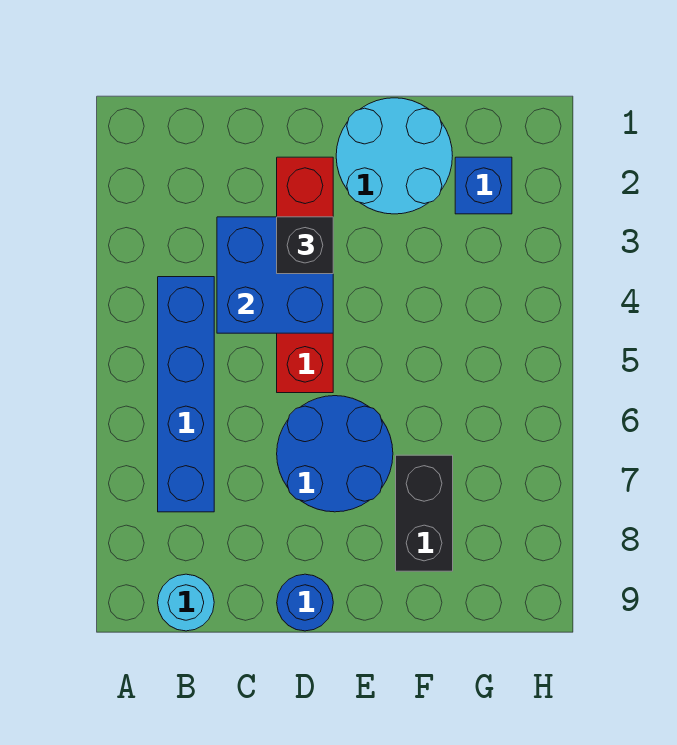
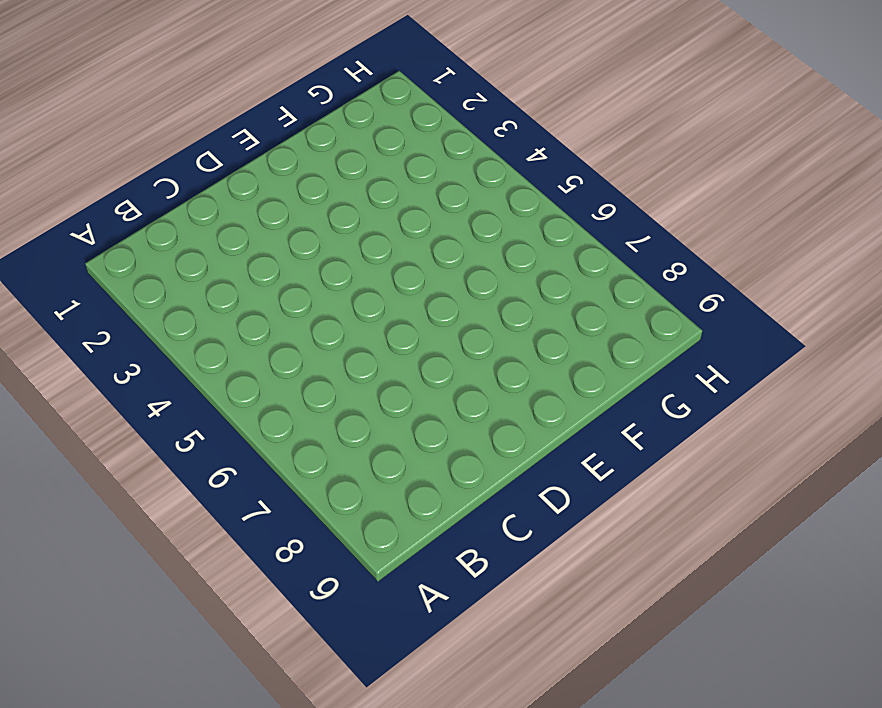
none -> blue 1x4 brick [158,277,214,512]
none -> cyan 1x1 round brick [158,574,214,631]

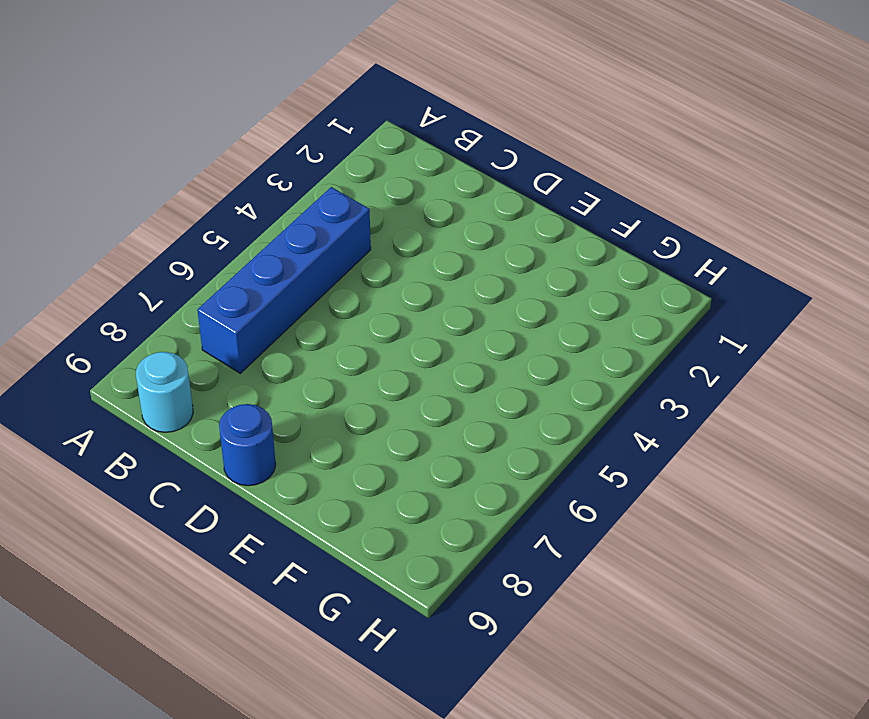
none -> red 1x4 brick [277,157,333,393]
none -> blue 2x2 round brick [277,396,393,512]

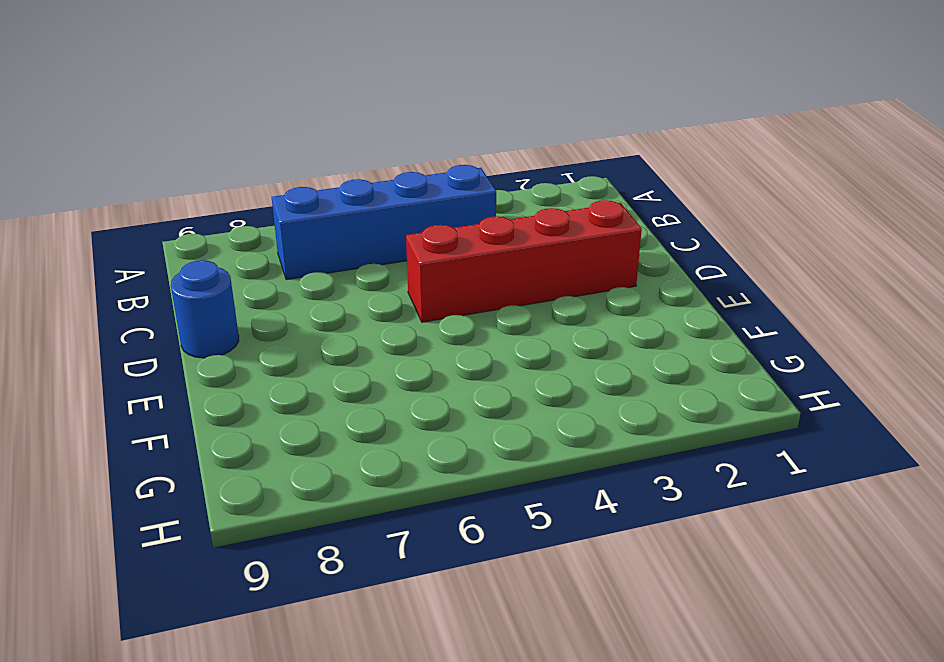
none -> cyan 1x1 round brick [158,574,214,631]
none -> blue 2x2 round brick [277,396,393,512]

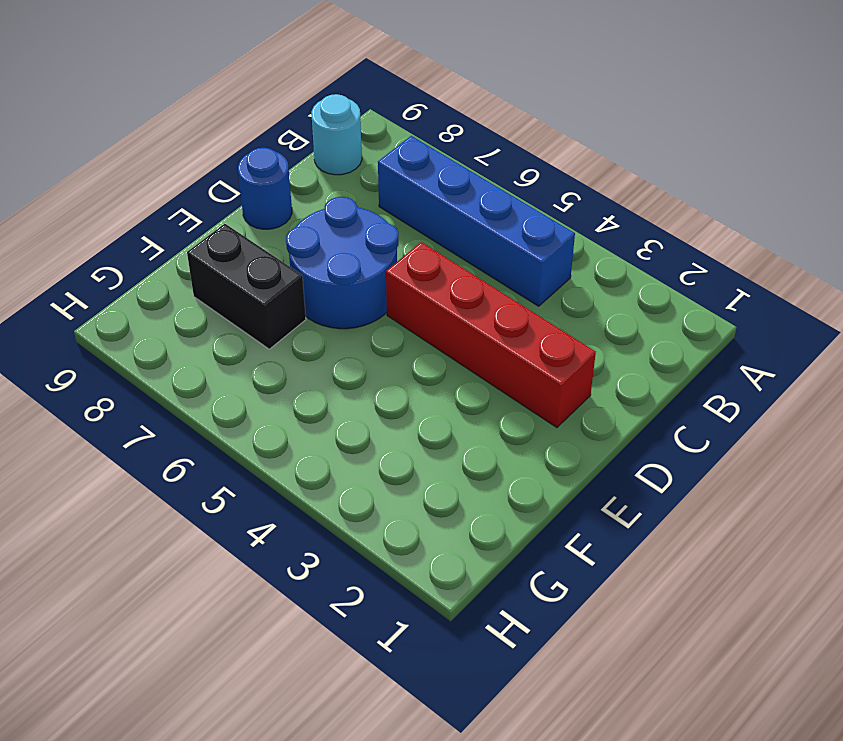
none -> cyan 2x2 round brick [336,98,452,214]
none -> blue 1x1 brick [455,157,512,214]

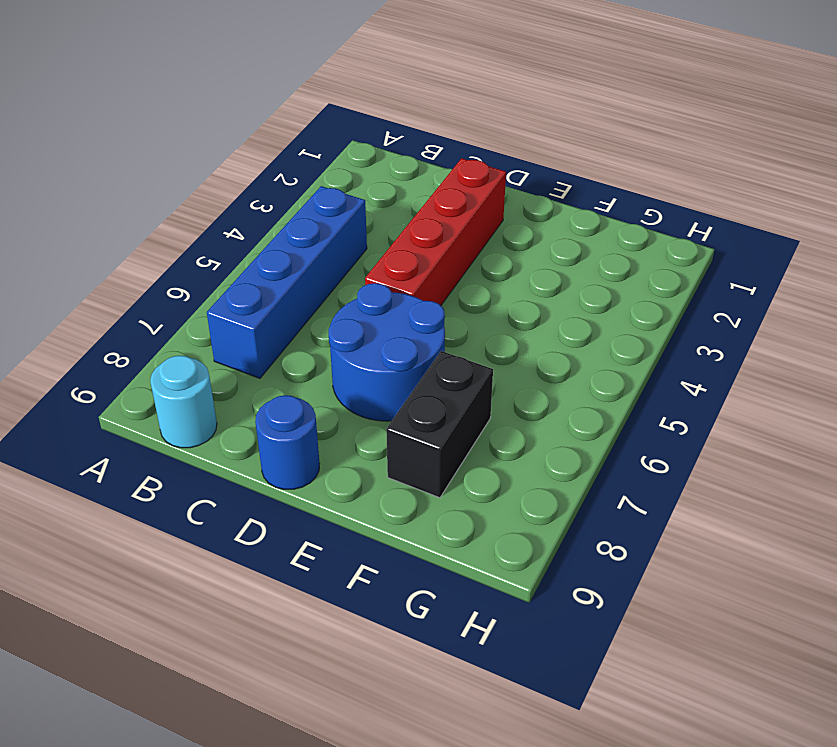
none -> cyan 2x2 round brick [336,98,452,214]
none -> blue 1x1 brick [455,157,512,214]

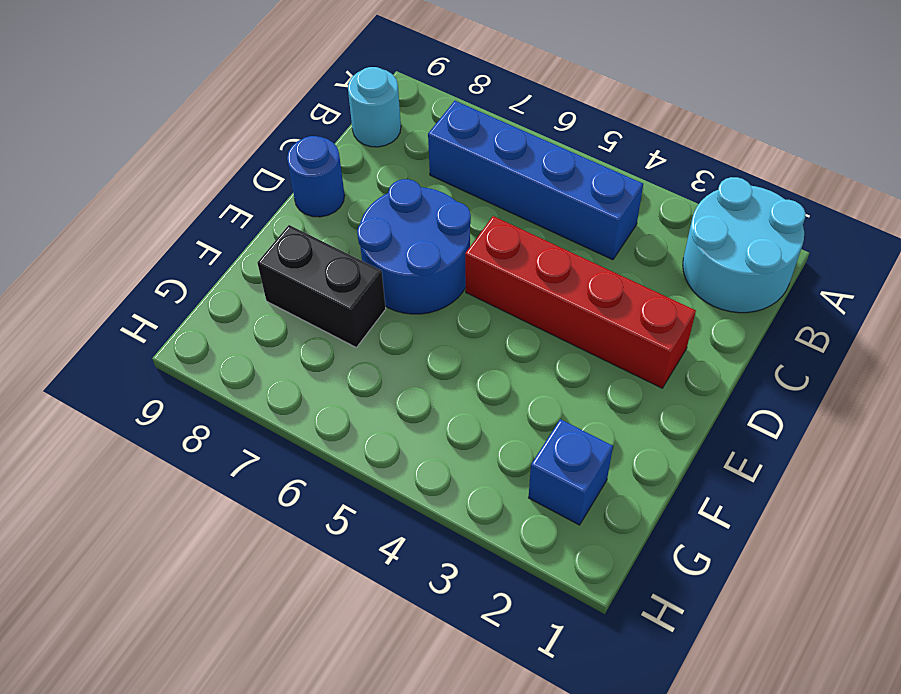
cyan 2x2 round brick [683,177,806,313] -> cyan 2x2 round brick moved to [336,98,452,214]
none -> blue 2x2 brick [217,217,333,333]
none -> black 1x1 brick [277,217,333,274]

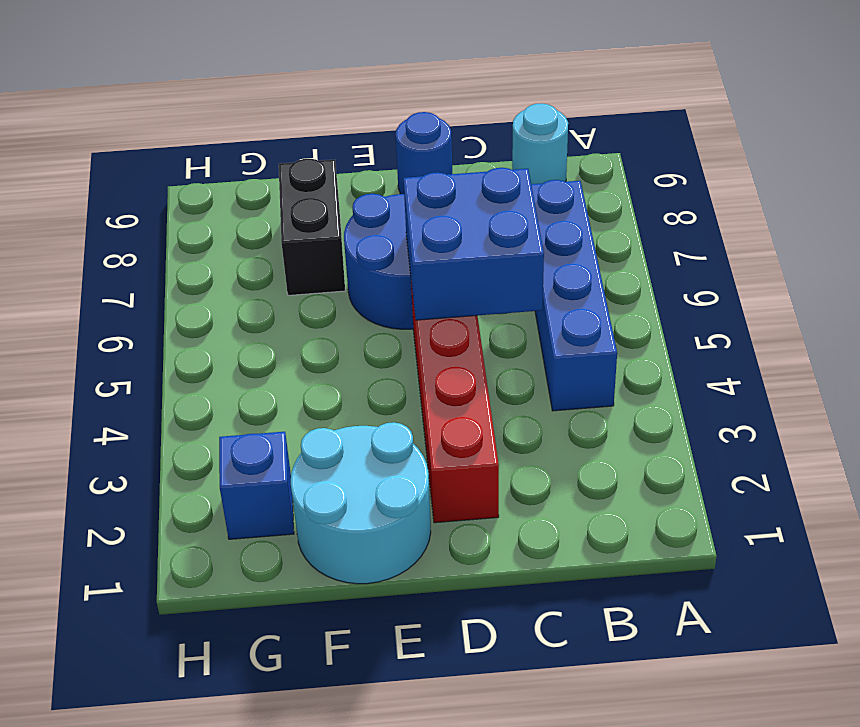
blue 2x2 brick [403,168,544,320] -> blue 2x2 brick moved to [217,217,333,333]
none -> black 1x1 brick [277,217,333,274]

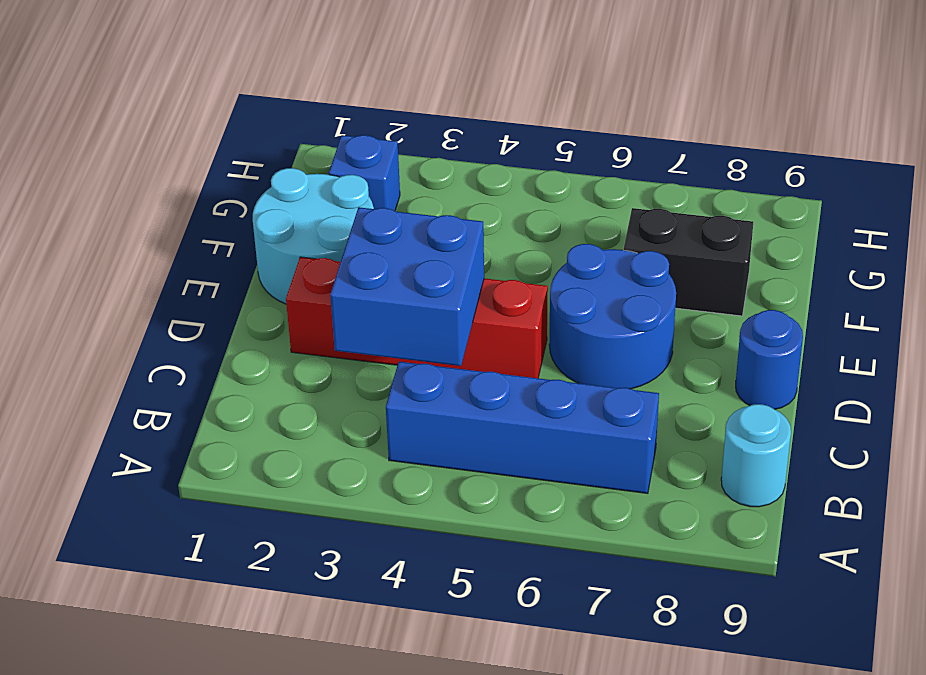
none -> black 1x1 brick [277,217,333,274]

